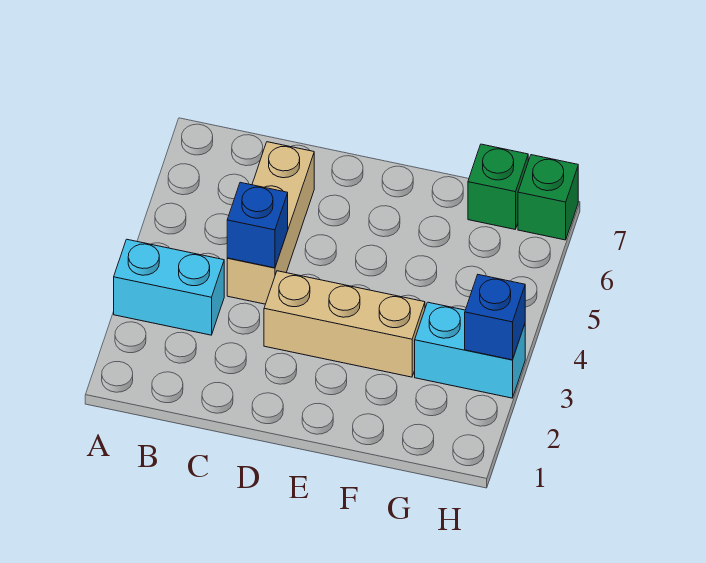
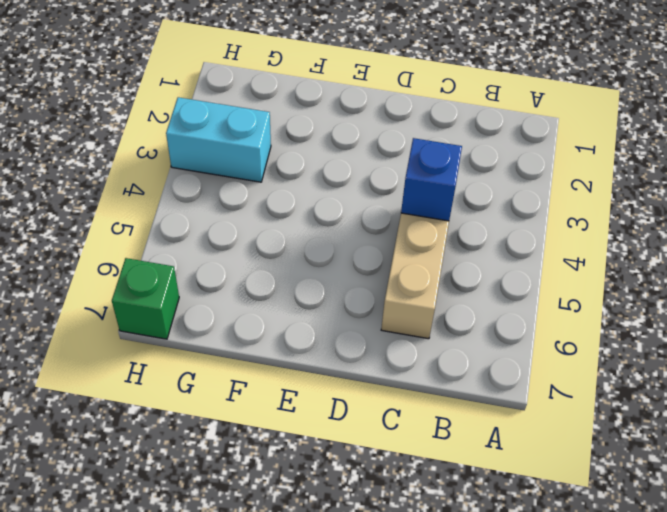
none -> cyan 1x2 brick [114,239,224,335]
none -> tan 1x3 brick [264,271,425,377]

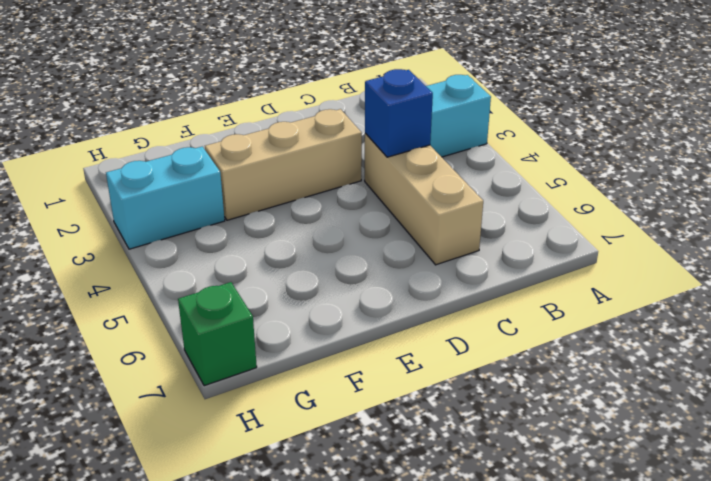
none -> green 1x1 brick [468,144,528,229]
none -> blue 1x1 brick [465,275,525,360]

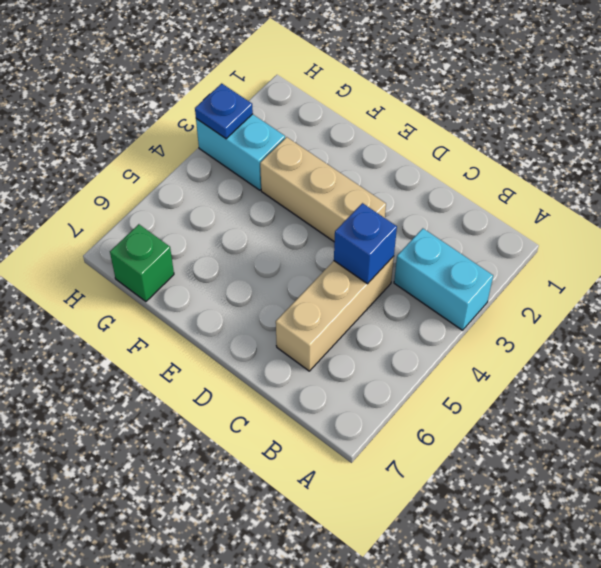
blue 1x1 plate [195,83,253,139] -> blue 1x1 brick [465,275,525,360]
none -> green 1x1 brick [518,155,578,240]

